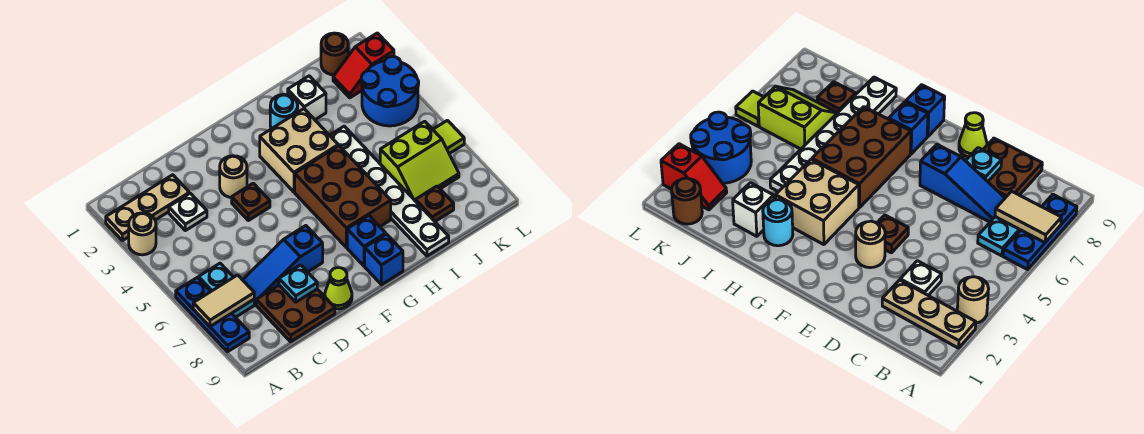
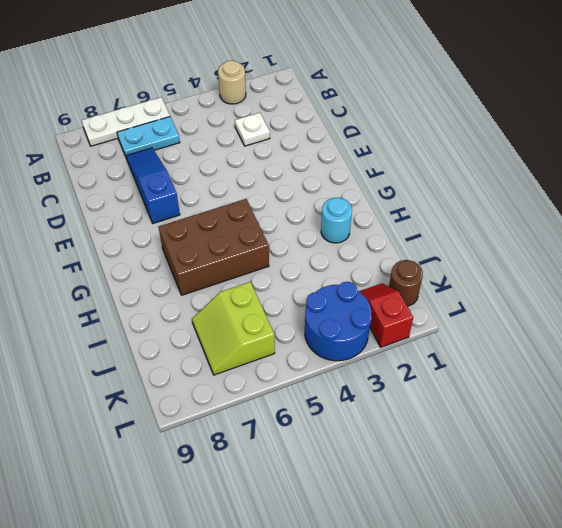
white 1x3 plate [82,97,170,146] -> blue 1x3 plate [176,277,249,352]
none -> tan 1x3 plate [106,175,189,241]
none -> brown 2x2 plate [256,285,335,342]
none -> tan 1x1 round brick [220,156,247,198]

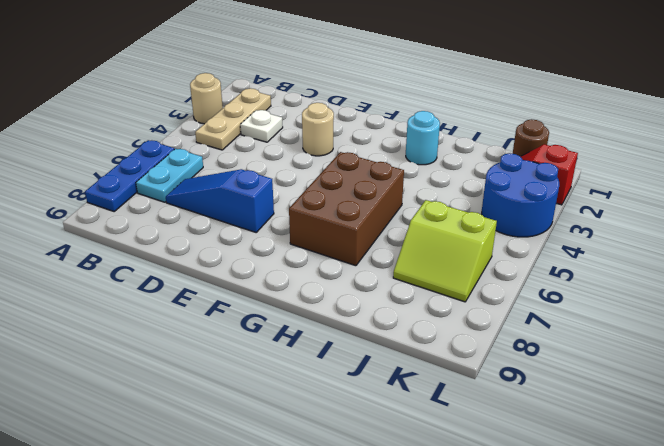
tan 1x3 plate [195,88,271,150] -> tan 1x3 plate turned to [106,175,189,241]
none -> brown 2x2 plate [256,285,335,342]
none -> brown 1x1 plate [232,183,270,221]
none -> lime 1x1 cone [325,268,352,309]

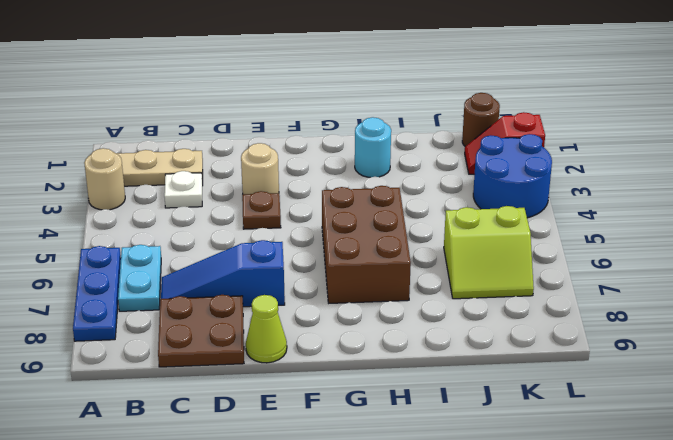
none -> tan 2x2 brick [260,109,338,192]
none -> blue 1x1 brick [347,216,386,266]
none -> blue 1x1 brick [365,234,403,285]

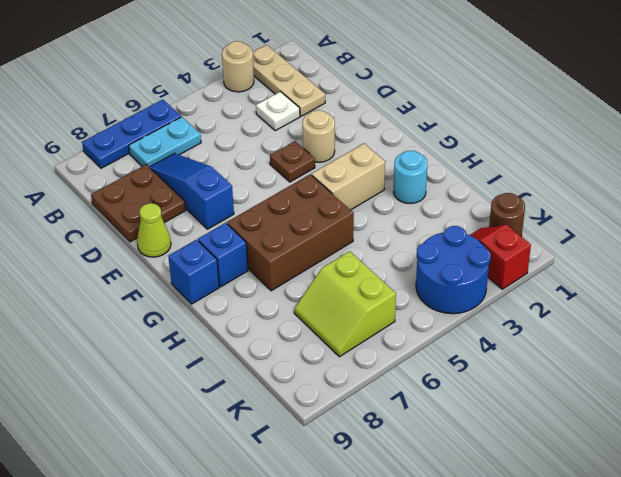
tan 1x2 brick [311,144,385,210] -> tan 2x2 brick [260,109,338,192]
none -> white 1x1 brick [288,76,326,120]
none -> white 1x6 plate [330,126,449,256]
none -> brown 1x1 plate [415,186,454,221]

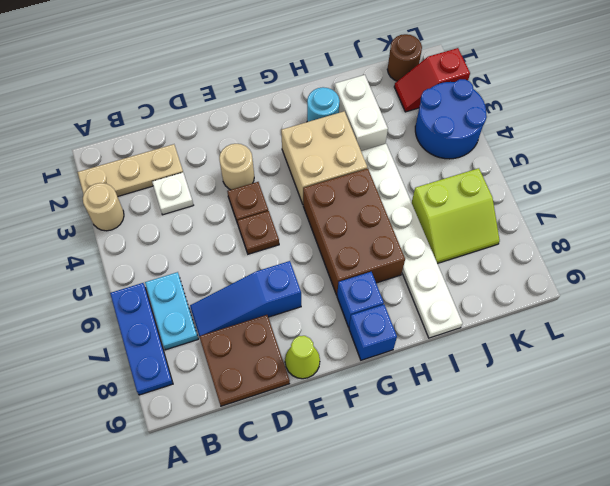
brown 1x1 plate [237,211,279,254] -> brown 1x1 plate moved to [415,186,454,221]
white 1x2 brick [334,75,388,151] -> white 1x1 brick [288,76,326,120]
none -> lime 1x1 tile [433,120,464,154]
none -> tan 1x2 tile [193,275,254,326]
none -> cyan 1x1 plate [279,265,317,302]

